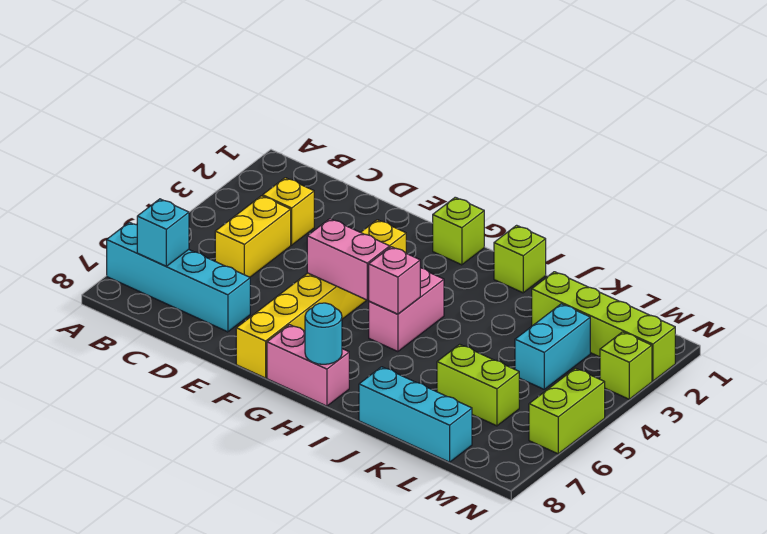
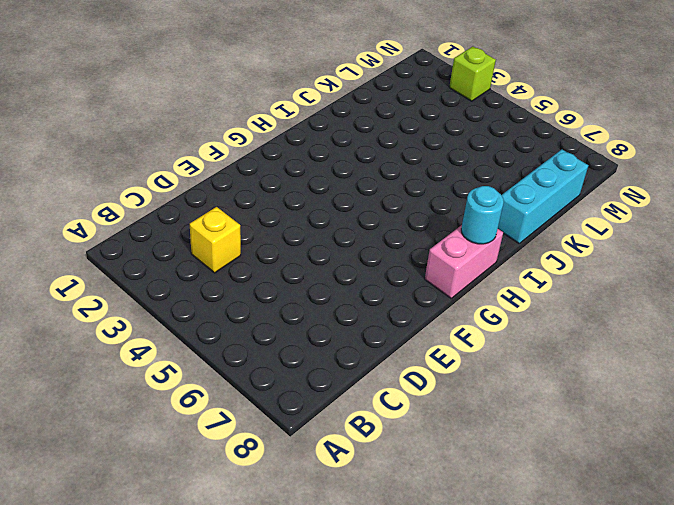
none -> cyan 1x4 brick [107,222,250,332]
none -> yellow 1x2 brick [215,196,291,277]
none -> yellow 1x6 brick [236,220,406,378]

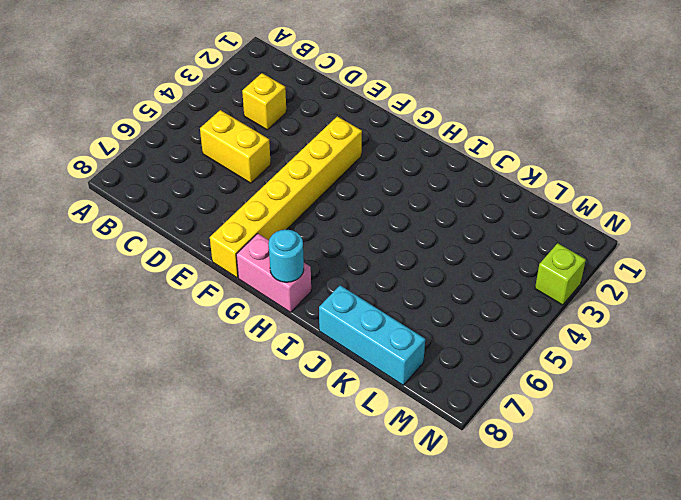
yellow 1x2 brick [200,110,271,183] -> yellow 1x2 brick turned to [215,196,291,277]
none -> cyan 1x4 brick [107,222,250,332]
none -> lime 1x1 brick [433,197,484,265]
none -> pink 1x2 brick [369,268,444,352]

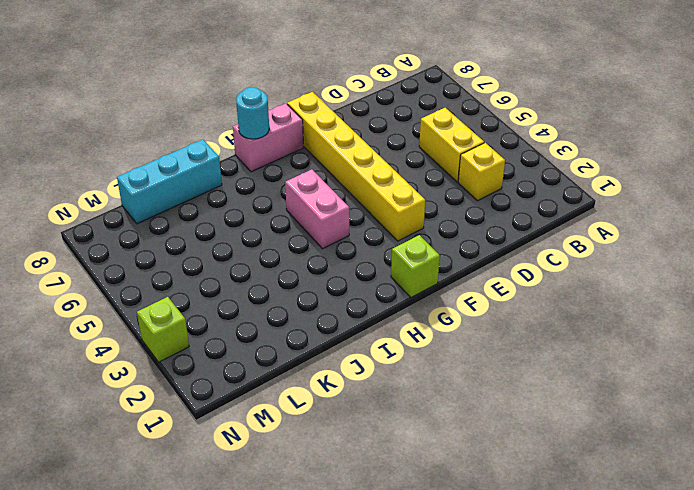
none -> cyan 1x4 brick [107,222,250,332]
none -> lime 1x1 brick [494,225,546,293]
none -> lime 1x4 brick [532,272,675,381]

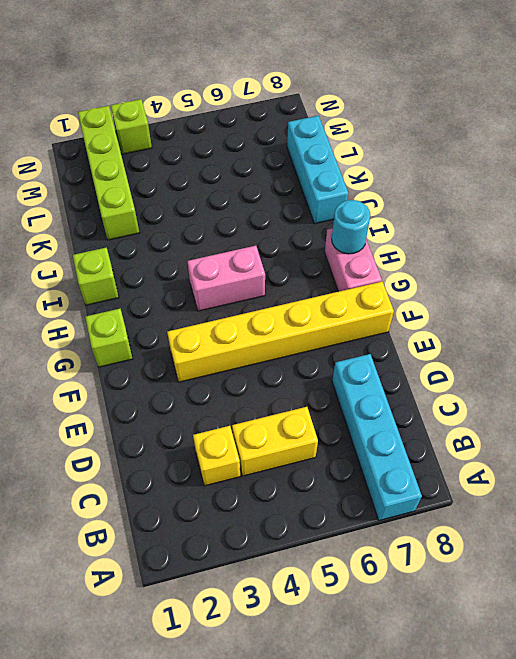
none -> lime 1x2 brick [437,344,519,426]
none -> cyan 1x2 brick [515,304,590,389]
none -> lime 1x2 brick [529,368,605,454]

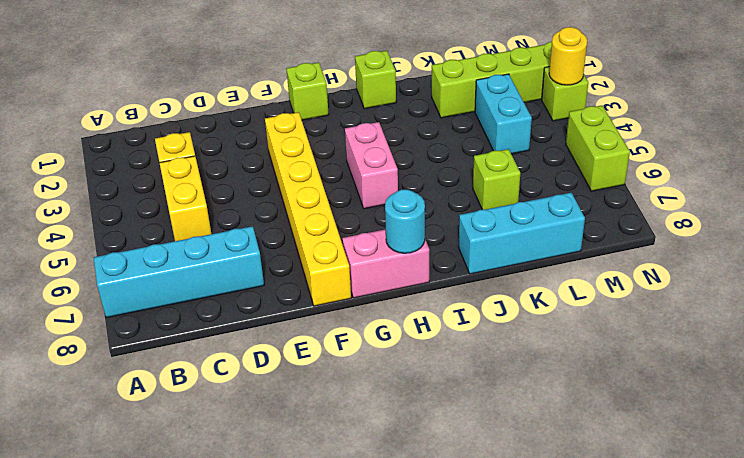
lime 1x1 brick [473,149,520,210] -> lime 1x2 brick [437,344,519,426]
yellow 1x1 round brick [549,27,587,85] -> none
none -> cyan 1x1 brick [137,199,189,266]
none -> pink 1x2 brick [307,219,390,300]
none -> pink 1x1 brick [369,247,420,314]

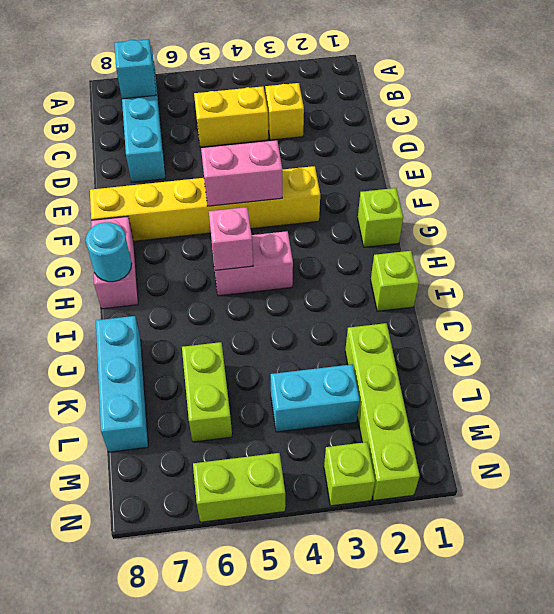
pink 1x2 brick [201,140,282,206] -> pink 1x2 brick turned to [307,219,390,300]

